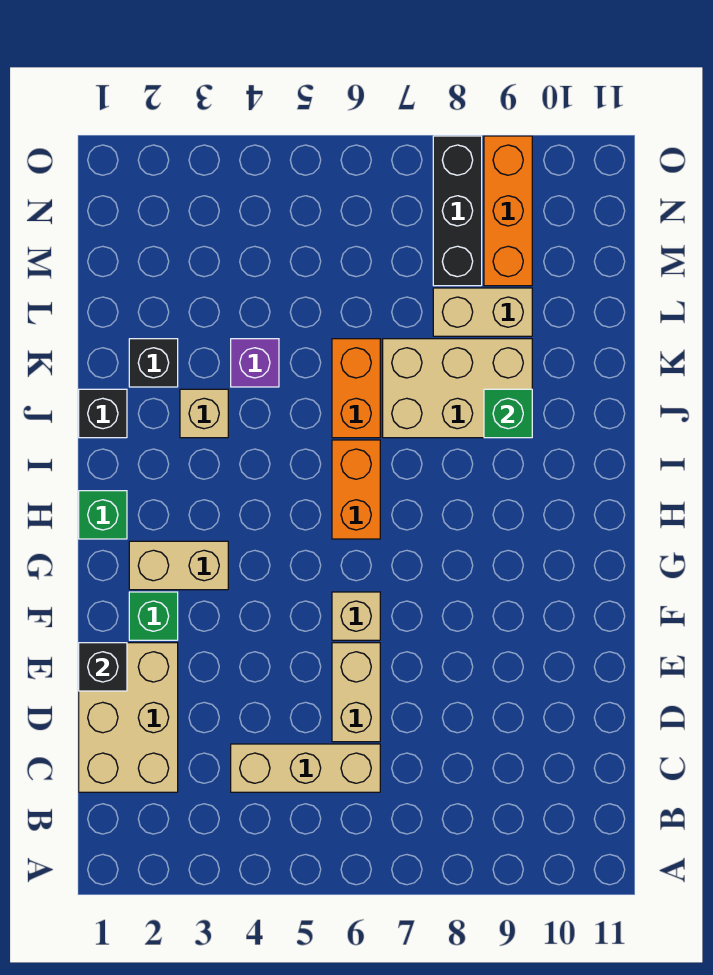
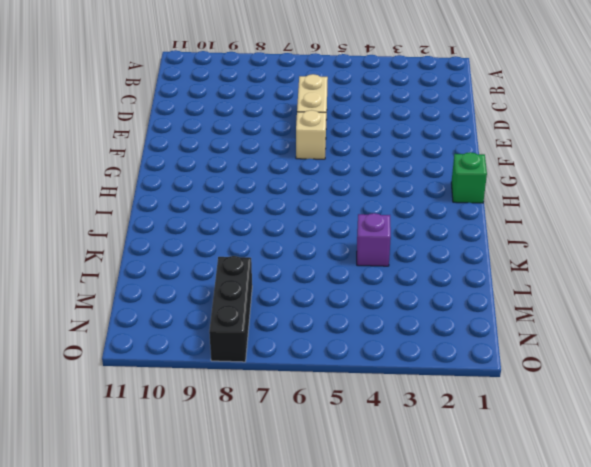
none -> tan 2x3 brick [79,643,178,792]
none -> tan 1x3 brick [231,744,380,792]
none -> green 1x1 brick [129,592,178,640]

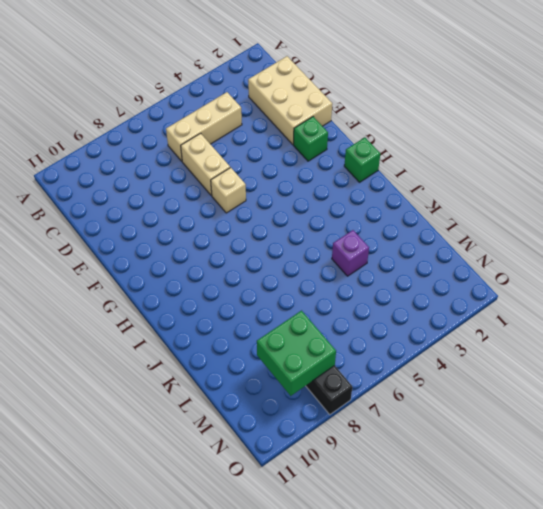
green 2x2 brick [257,311,336,396] -> none
none -> tan 1x2 brick [129,541,228,590]
none -> orange 1x2 brick [332,440,380,539]
none -> black 1x1 brick [79,389,127,438]

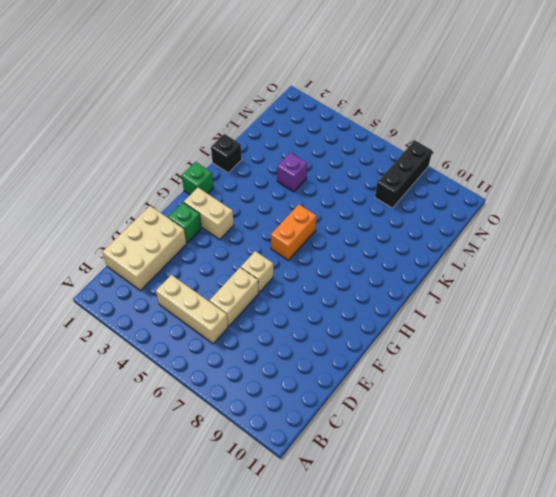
none -> tan 1x1 brick [180,389,228,438]
none -> orange 1x2 brick [332,339,380,438]
none -> tan 2x3 brick [383,339,532,438]

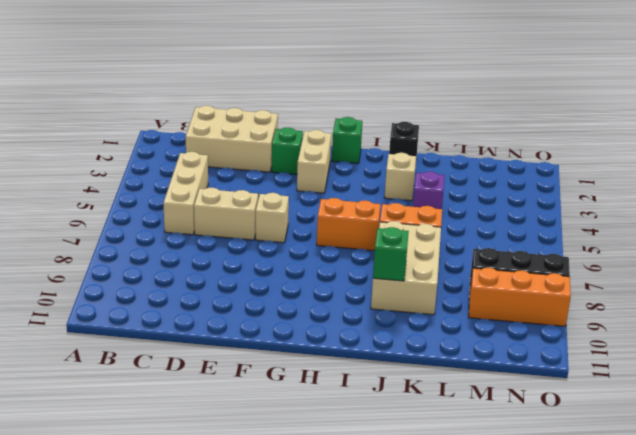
none -> black 1x1 brick [129,339,178,387]
none -> tan 1x2 brick [433,288,532,336]
none -> black 1x1 brick [79,643,127,691]

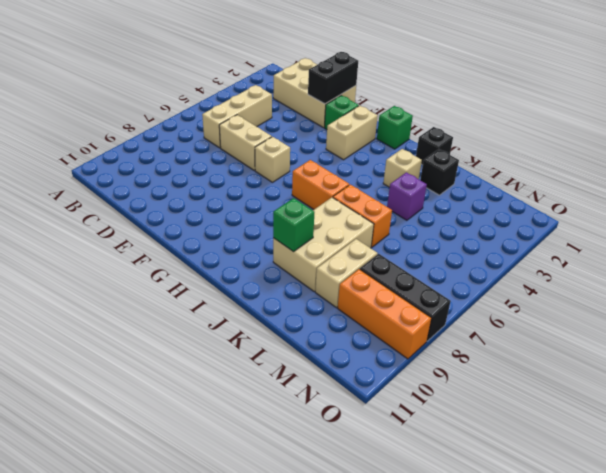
black 1x2 brick [308,52,358,104] -> black 1x1 brick [79,643,127,691]

